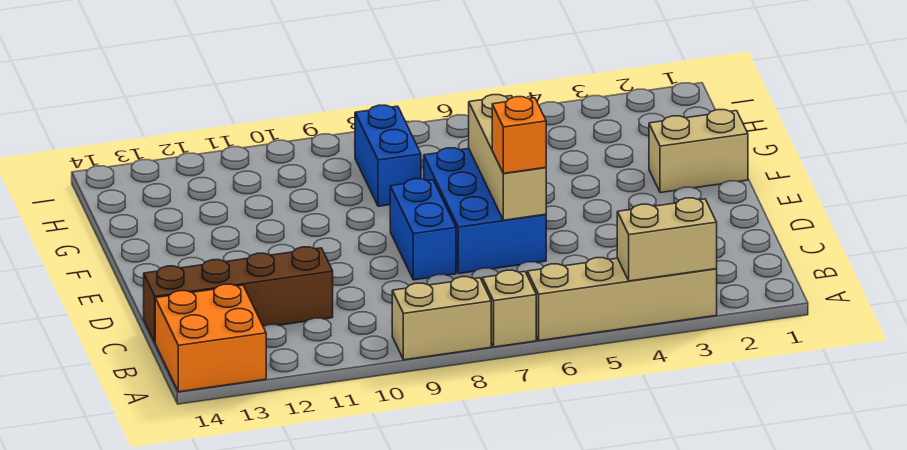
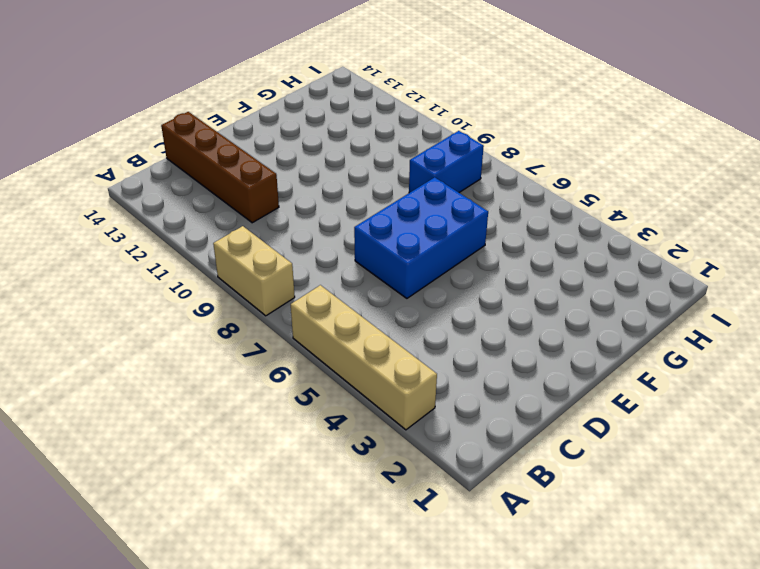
none -> tan 1x1 brick [482,270,536,347]
none -> orange 2x2 brick [155,284,266,392]
none -> blue 1x2 brick [390,179,456,280]

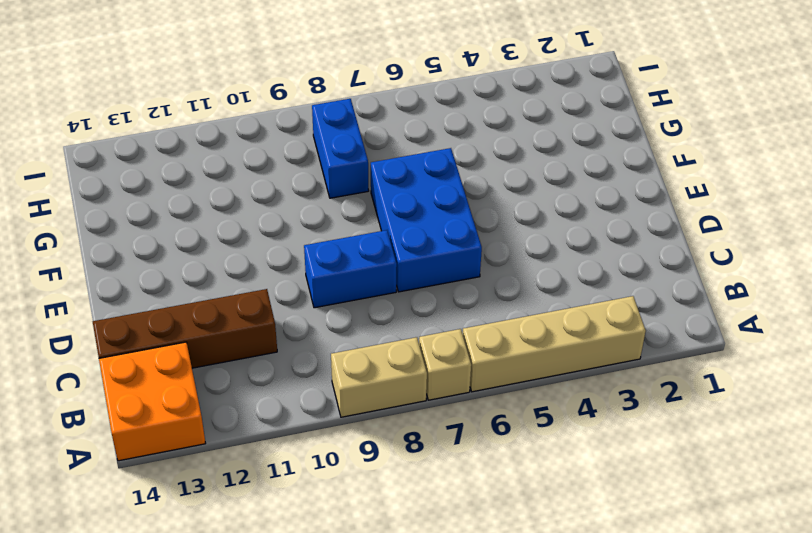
blue 1x2 brick [304,230,397,308] -> blue 1x2 brick turned to [390,179,456,280]
none -> tan 1x2 brick [649,110,748,193]
none -> tan 1x2 brick [617,198,717,281]
none -> tan 1x3 brick [469,95,546,220]

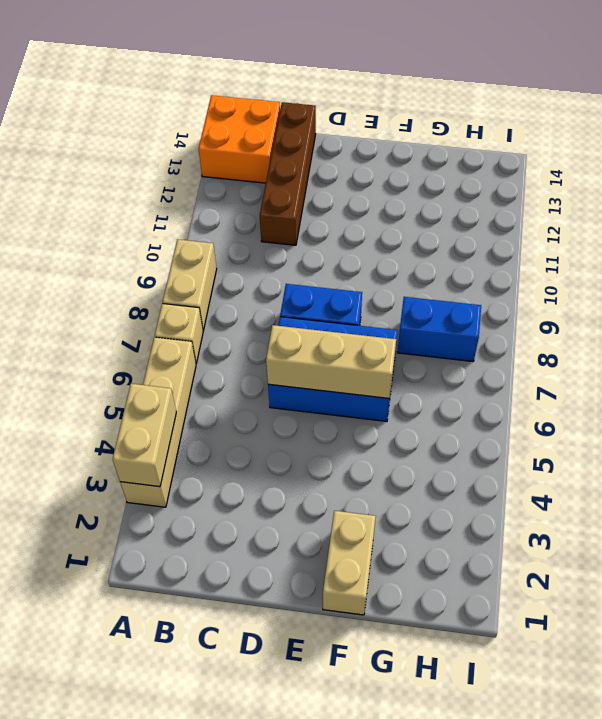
none -> orange 1x1 brick [492,97,546,173]

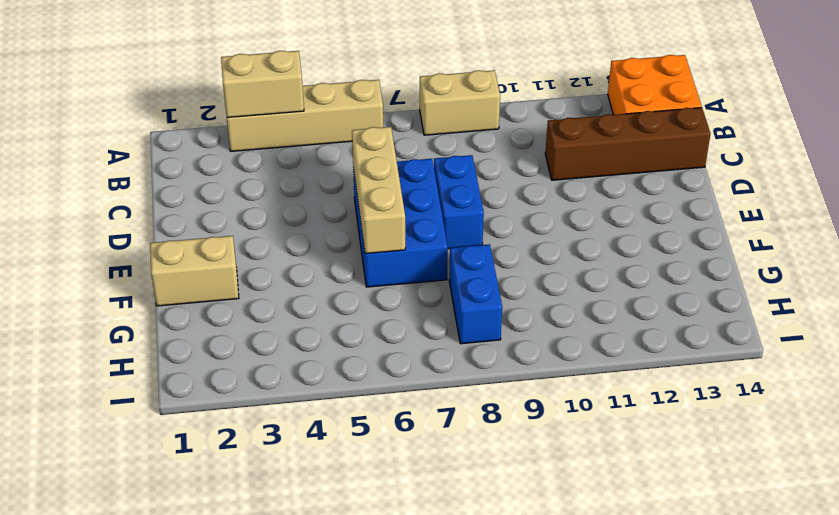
none -> tan 1x1 brick [482,270,536,347]
none -> orange 1x1 brick [492,97,546,173]

